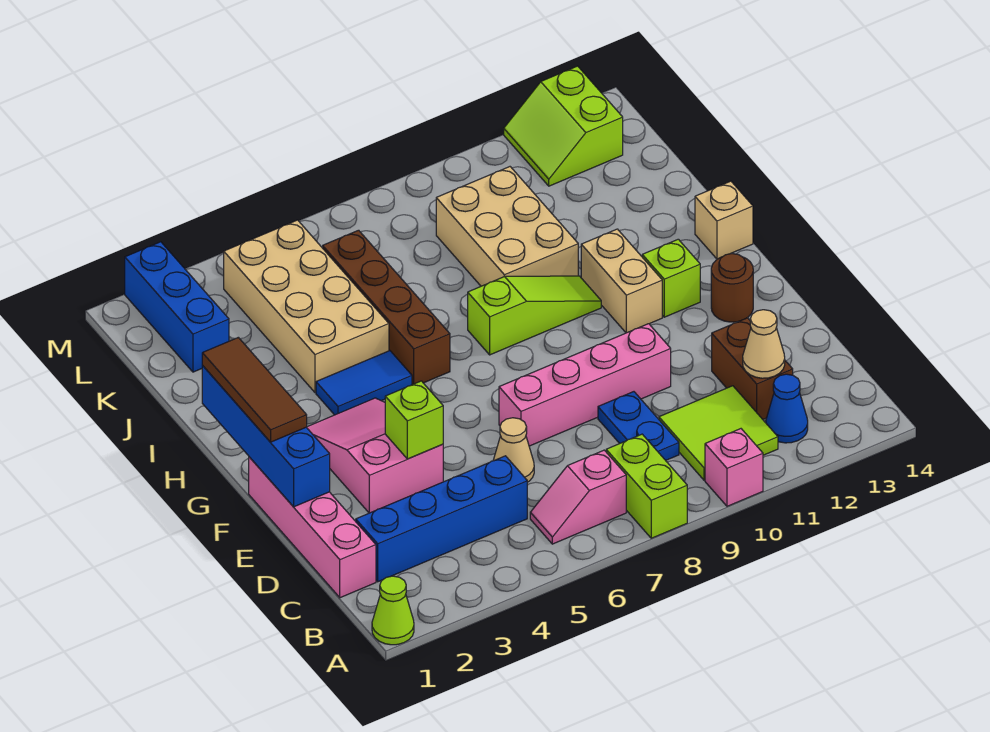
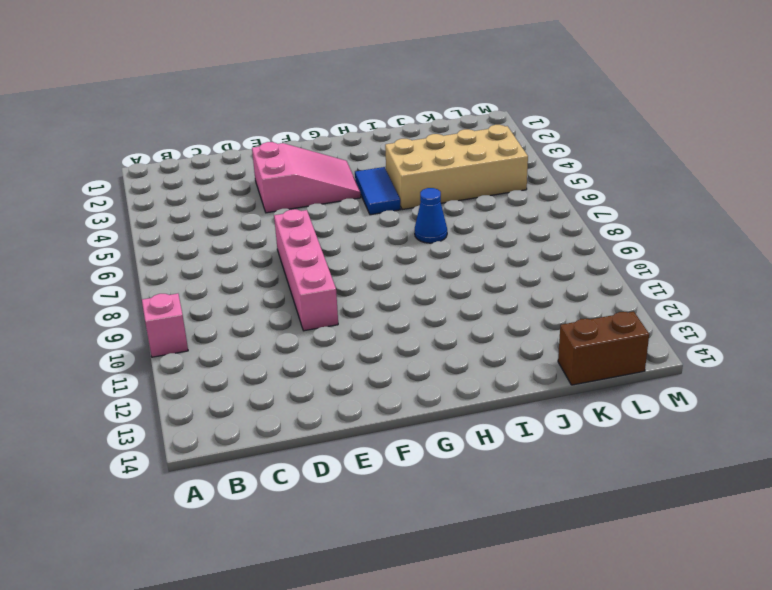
blue 1x1 cone [415,188,447,243] -> blue 1x1 cone moved to [766,374,808,443]
brown 1x2 brick [558,312,649,385] -> brown 1x2 brick moved to [712,318,793,419]
none -> lime 1x1 cone [372,576,414,645]
none -> lime 1x2 brick [606,434,687,538]
none -> pink 1x2 slope [530,450,626,544]

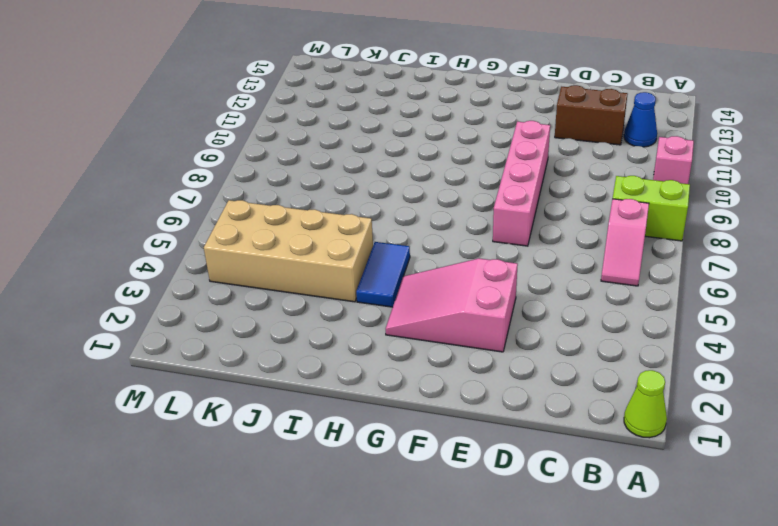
none -> lime 2x2 tile [659,386,778,480]
none -> pink 1x4 brick [249,457,376,598]
none -> blue 1x4 brick [356,456,527,582]

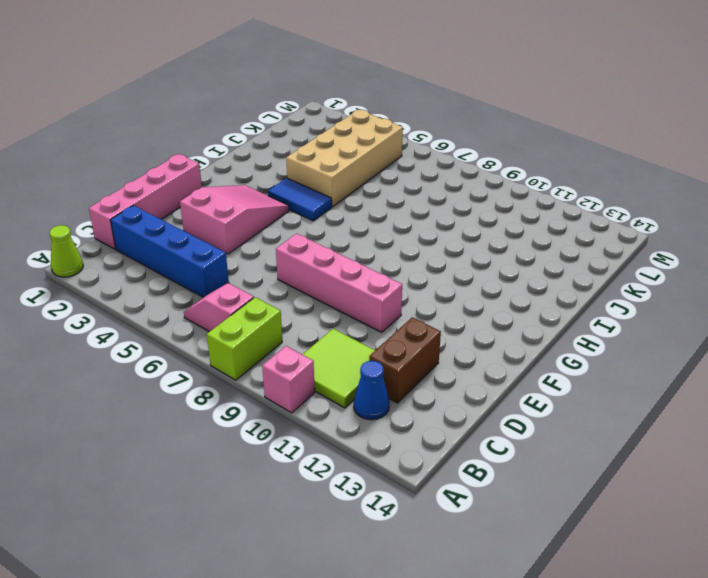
none -> blue 1x2 plate [598,392,679,460]
none -> tan 1x1 cone [493,418,534,482]
none -> brown 1x1 round brick [711,254,753,322]

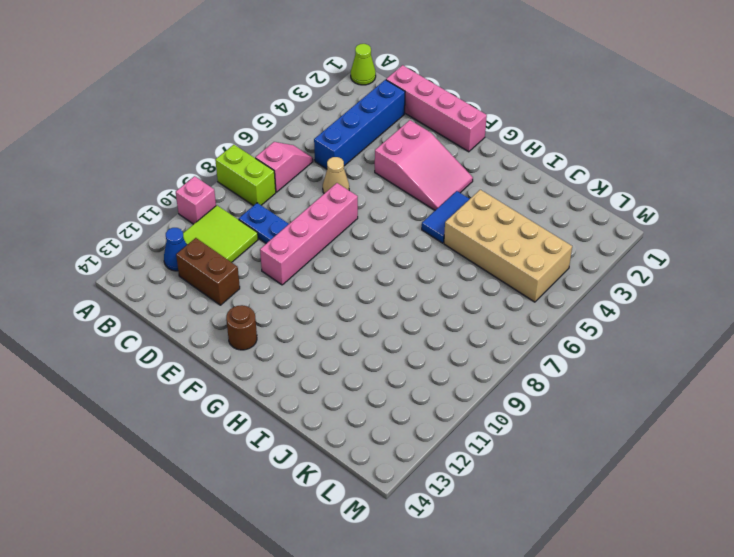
none -> tan 1x2 brick [581,229,662,333]
none -> lime 1x1 brick [642,239,700,317]
none -> brown 1x4 brick [323,230,450,385]

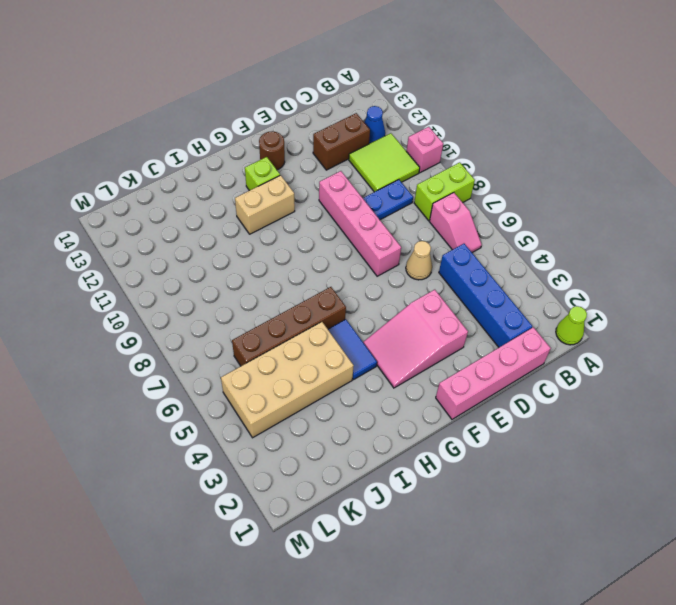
none -> lime 1x3 slope [468,276,601,355]
none -> tan 1x1 brick [695,181,753,259]
none -> tan 2x3 brick [436,167,578,286]

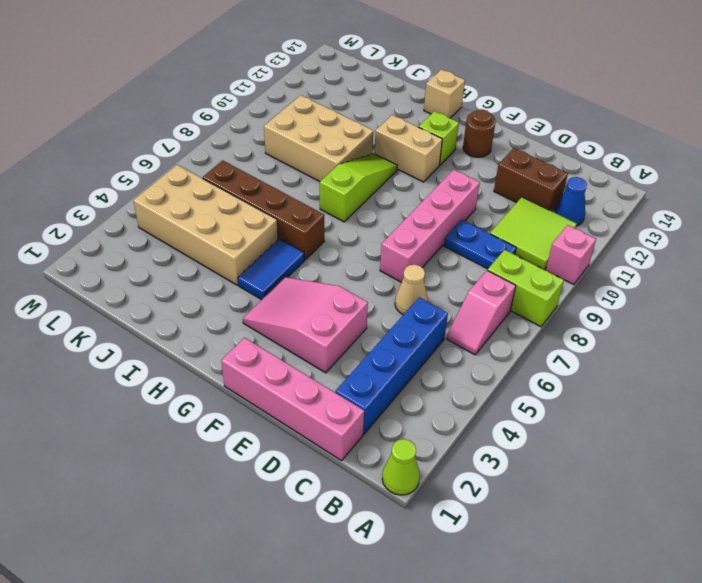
none -> blue 1x3 brick [125,242,229,372]
none -> lime 2x2 slope [504,66,623,186]
none -> tan 1x1 cone [743,310,785,378]

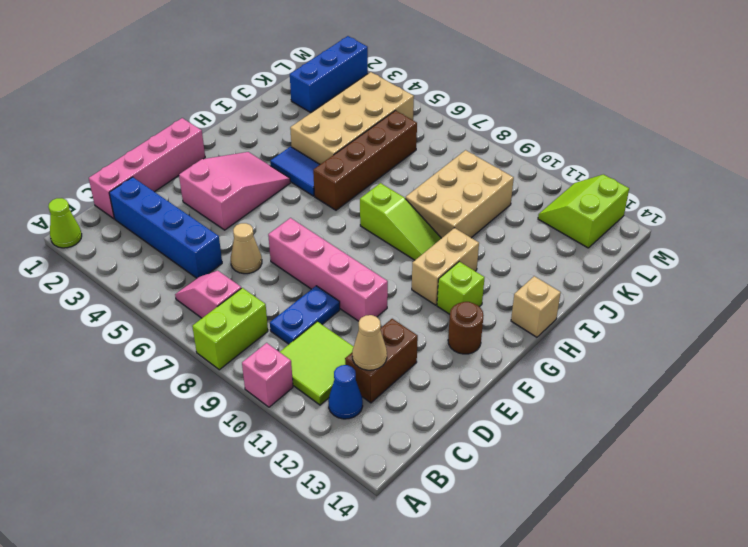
none -> blue 1x4 brick [202,366,330,507]
none -> lime 1x1 brick [385,381,443,459]
none -> brown 1x3 tile [202,337,307,442]

